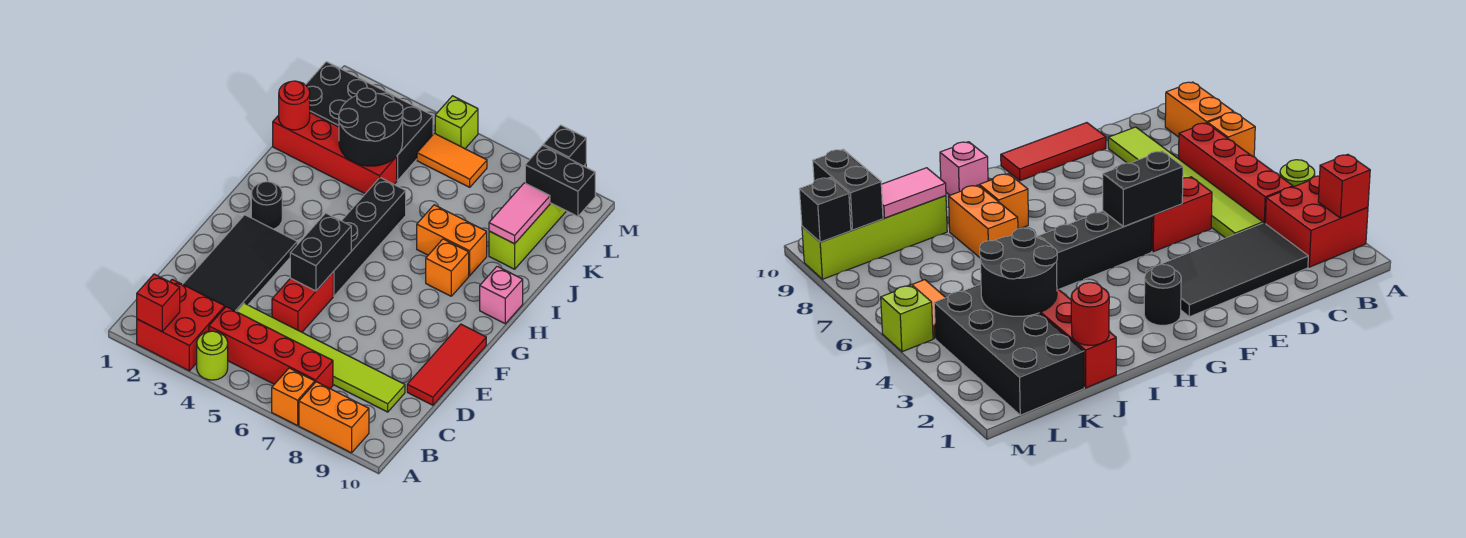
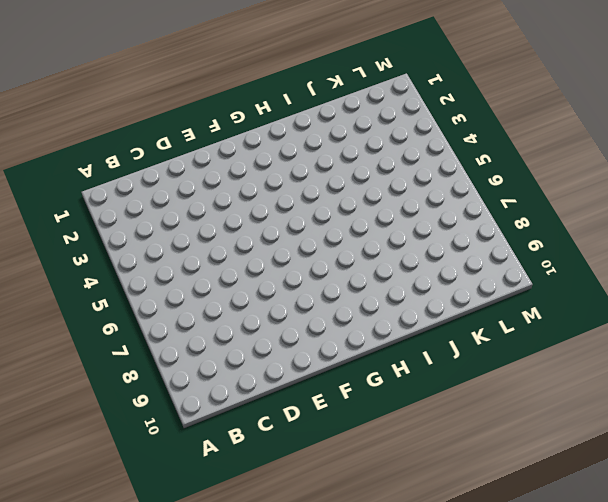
none -> red 2x2 brick [137,279,225,371]
none -> lime 1x1 round brick [197,331,228,380]
none -> orange 1x1 brick [272,368,315,426]

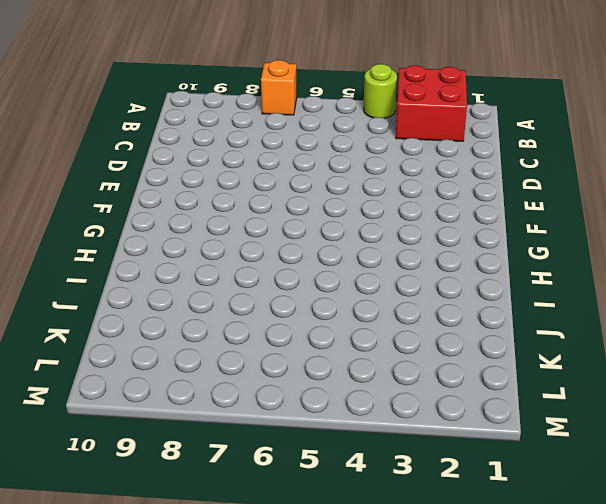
none -> orange 1x2 brick [299,382,369,453]
none -> red 1x4 brick [209,307,333,389]
none -> black 2x4 tile [183,215,297,312]

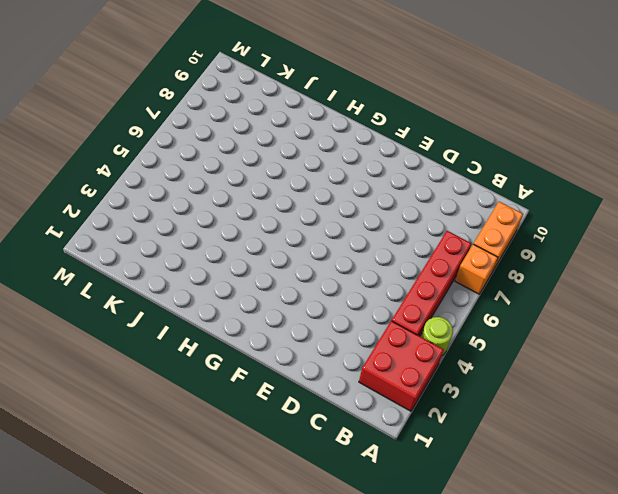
none -> black 2x4 tile [183,215,297,312]
none -> lime 1x6 tile [237,303,405,412]
none -> red 1x2 brick [272,273,333,332]

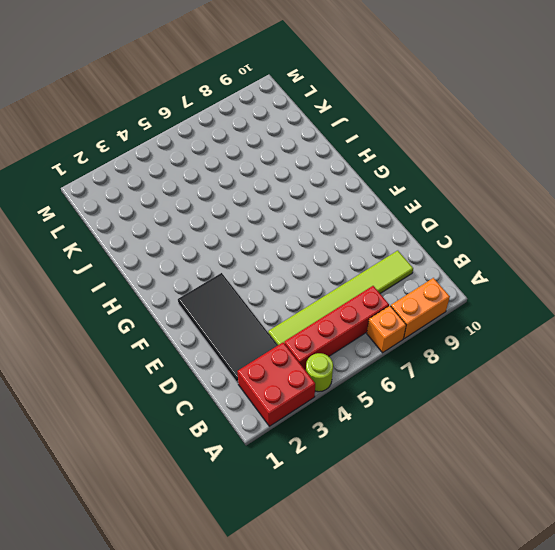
none -> red 1x2 brick [272,273,333,332]
none -> red 1x3 tile [407,324,486,405]
none -> black 1x4 brick [333,178,406,296]

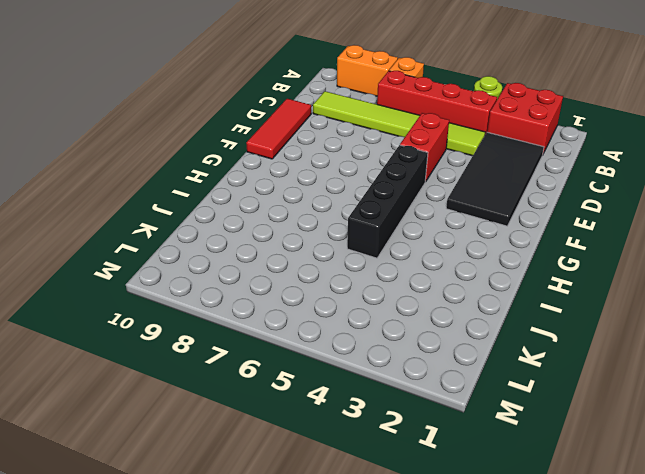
none -> black 1x1 round brick [251,181,282,229]
none -> orange 1x1 brick [426,239,469,296]
none -> pink 1x1 brick [480,266,523,324]

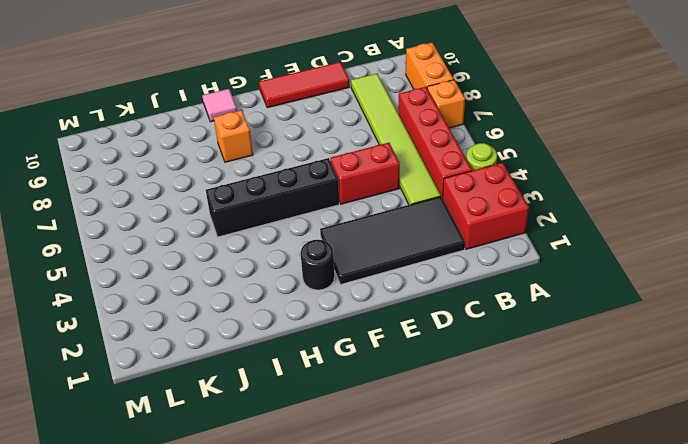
pink 1x1 tile [202,89,237,122] -> pink 1x1 brick [480,266,523,324]
none -> orange 1x2 brick [417,205,487,276]
none -> red 1x4 brick [273,113,397,194]
none -> lime 1x4 brick [489,164,586,269]

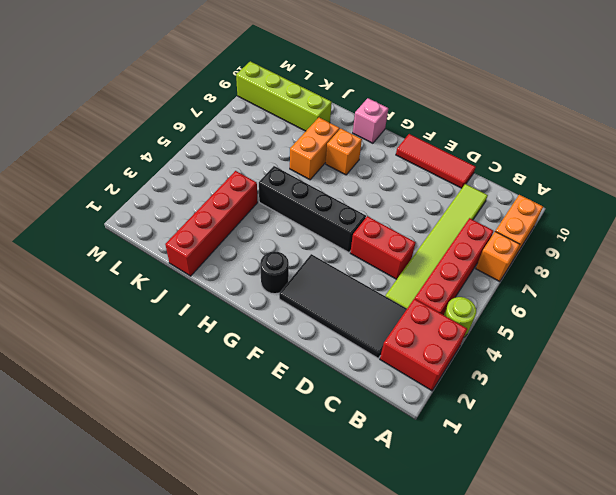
none -> black 2x4 brick [306,62,433,180]
none -> orange 1x2 tile [417,133,487,187]
none -> lime 1x1 brick [435,96,478,149]

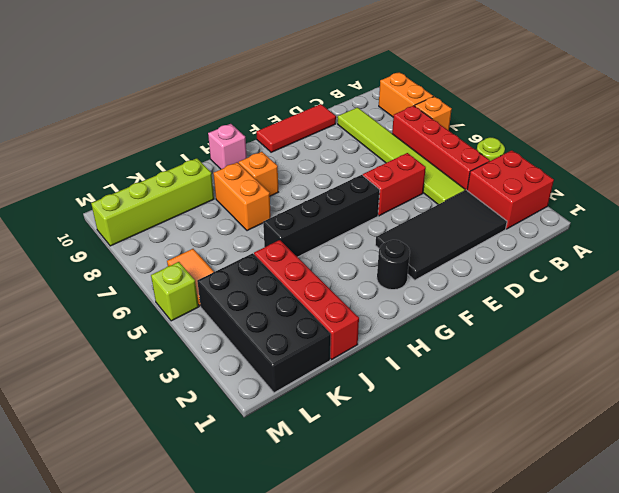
none -> red 1x1 brick [137,274,180,331]
none -> black 1x2 brick [290,213,351,291]
none -> red 1x1 round brick [279,81,310,130]

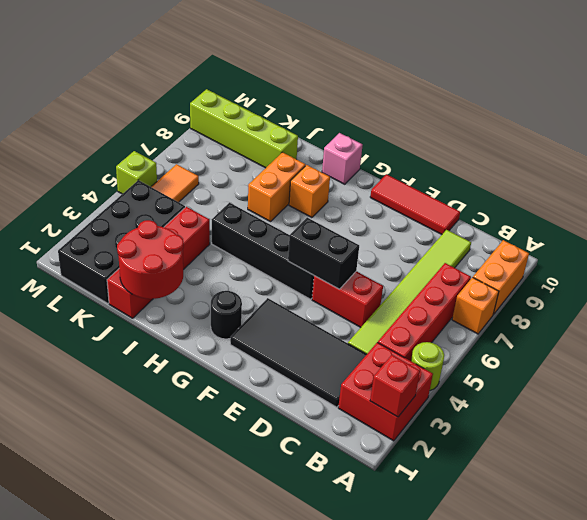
red 2x2 round brick [117,220,184,299] -> red 1x1 round brick [279,81,310,130]
none -> black 2x2 round brick [339,88,403,166]
none -> pink 1x2 tile [489,183,550,244]
none -> black 1x2 brick [525,145,595,217]

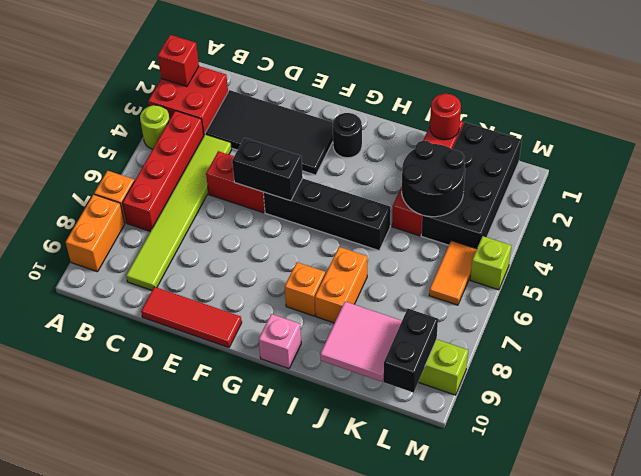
pink 2x2 tile [320,302,402,381] -> pink 1x2 tile [489,183,550,244]
none -> black 1x1 brick [543,125,586,166]

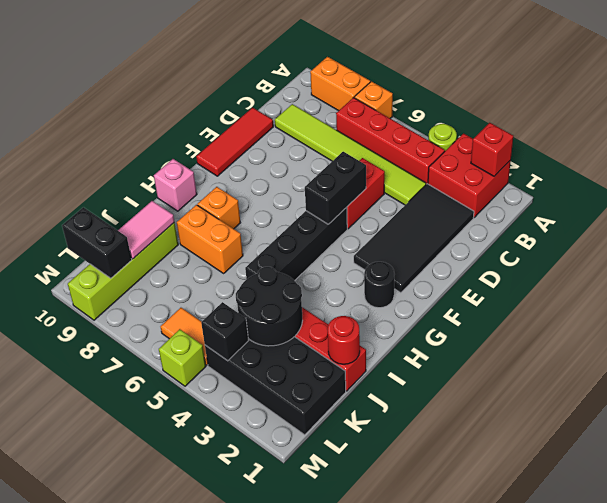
black 1x1 brick [201,302,249,361] -> black 1x1 brick moved to [543,125,586,166]

